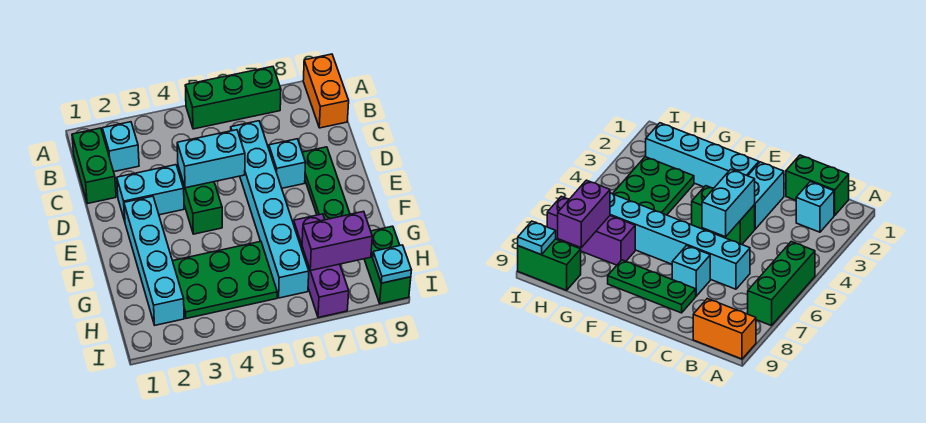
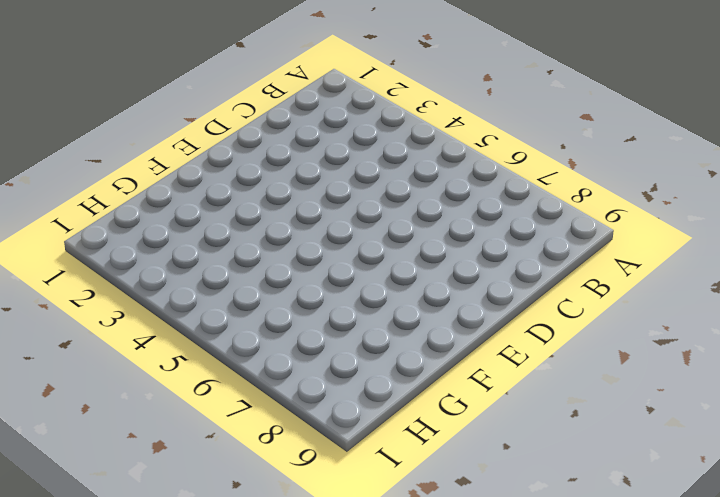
none -> green 1x3 brick [185,67,281,129]
none -> orange 1x2 brick [303,54,349,128]
none -> green 1x2 brick [72,128,116,204]

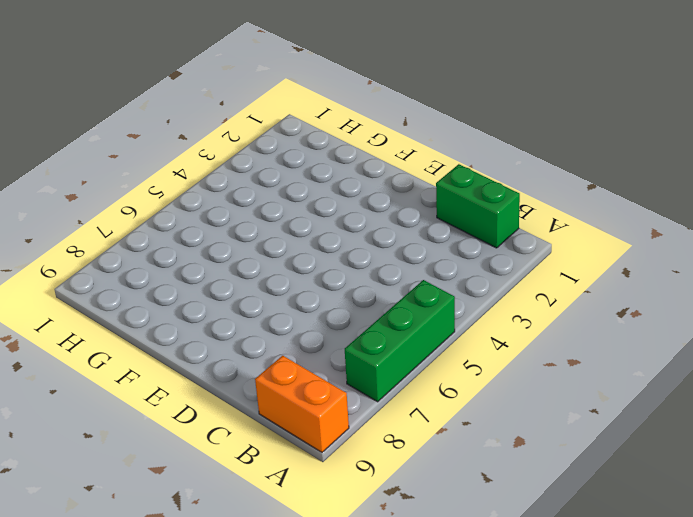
none -> cyan 1x1 brick [102,122,139,172]
none -> cyan 1x6 brick [231,121,309,298]
none -> cyan 1x2 brick [117,165,184,221]

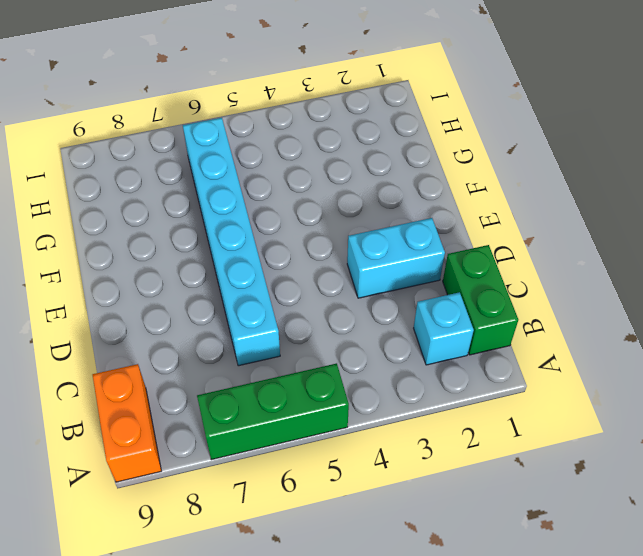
none -> green 1x2 brick [178,166,222,234]
none -> cyan 1x1 brick [269,139,306,188]
none -> green 1x3 plate [302,147,350,220]

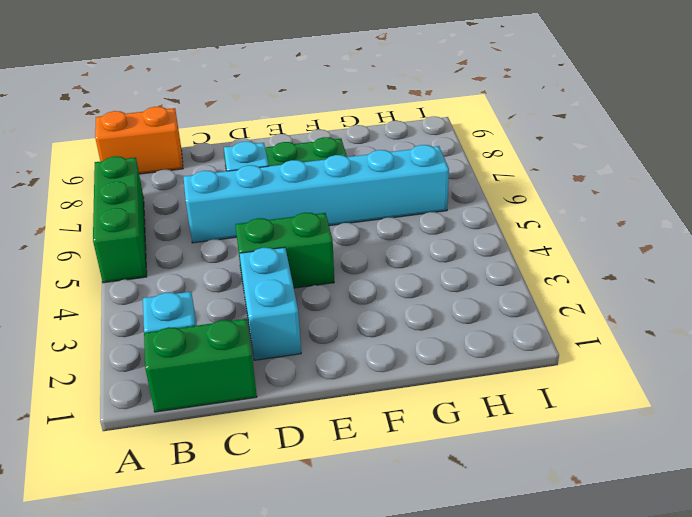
none -> cyan 1x4 brick [124,196,184,325]
none -> green 2x3 plate [173,241,277,319]
none -> purple 1x3 brick [294,214,349,318]

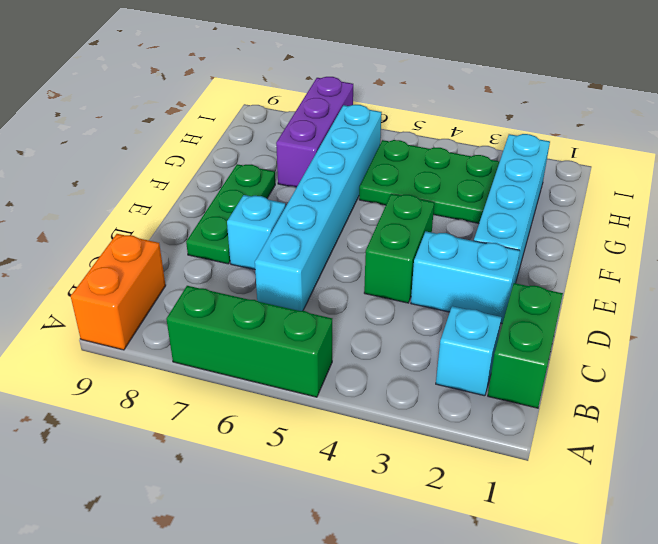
none -> green 1x2 brick [364,226,411,304]
none -> cyan 1x2 brick [177,130,245,188]
none -> purple 1x2 brick [302,211,372,271]

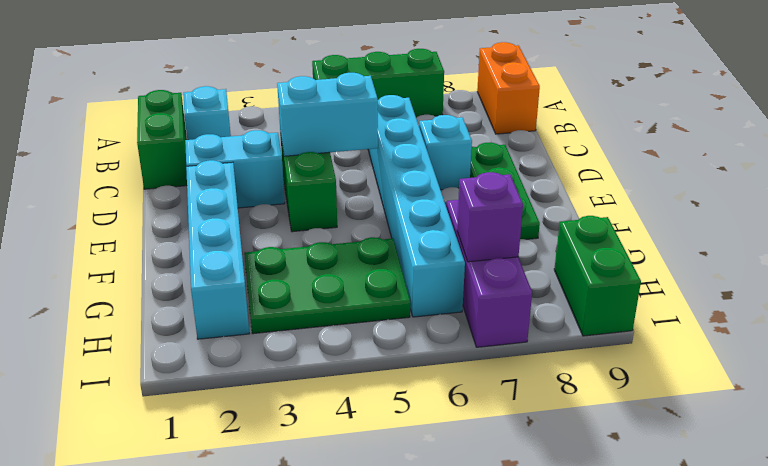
purple 1x1 brick [457,172,523,262] -> purple 1x2 brick [302,211,372,271]
none -> cyan 1x1 plate [373,245,411,283]

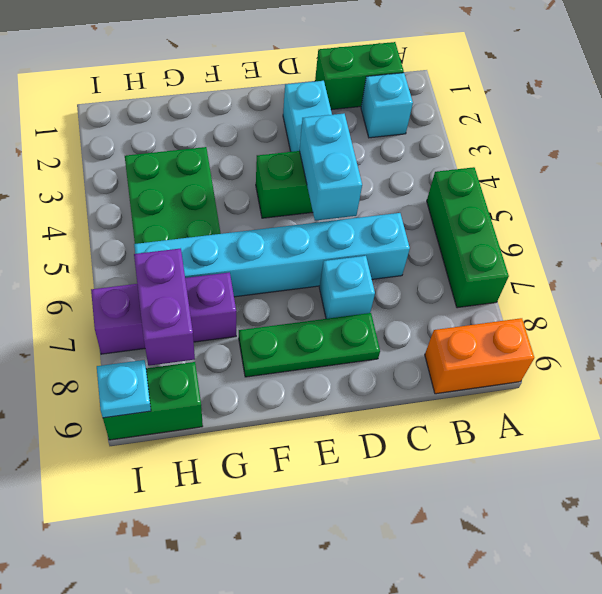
none -> cyan 1x4 brick [124,196,184,325]

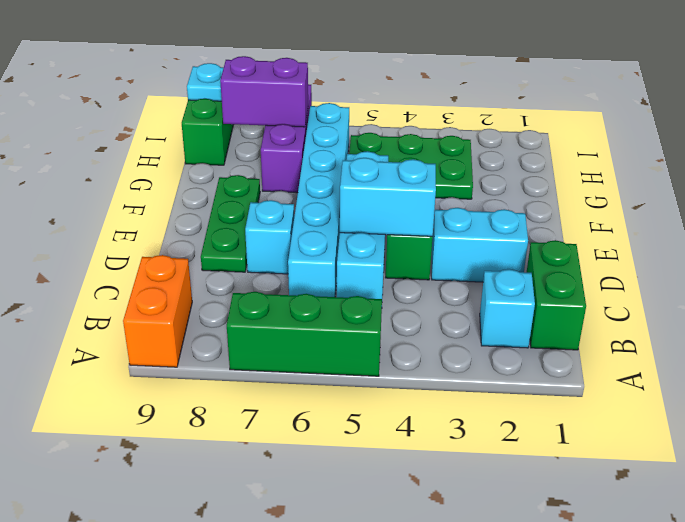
cyan 1x4 brick [337,151,388,299] -> cyan 1x4 brick moved to [124,196,184,325]

